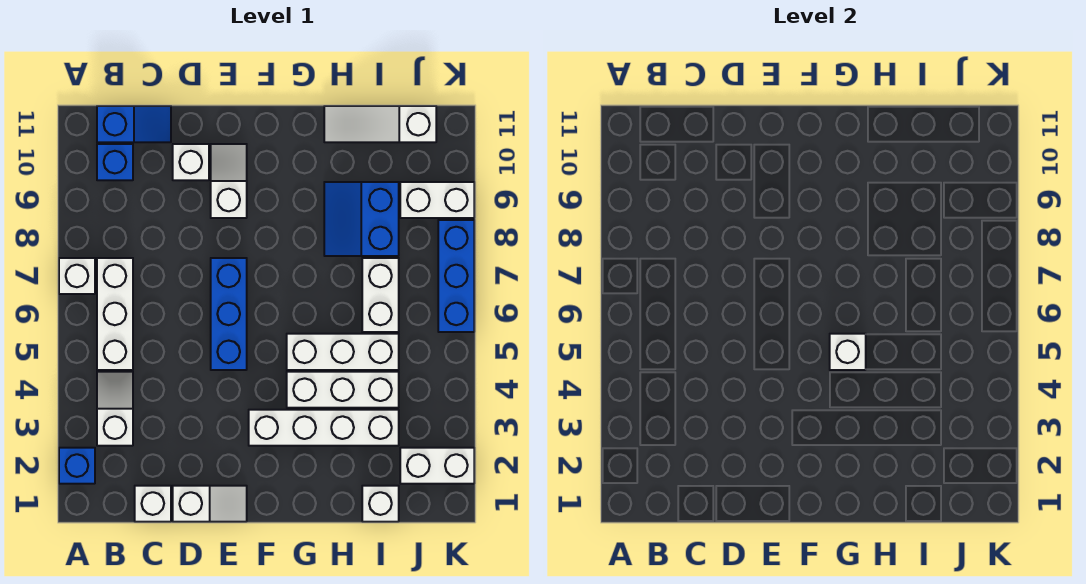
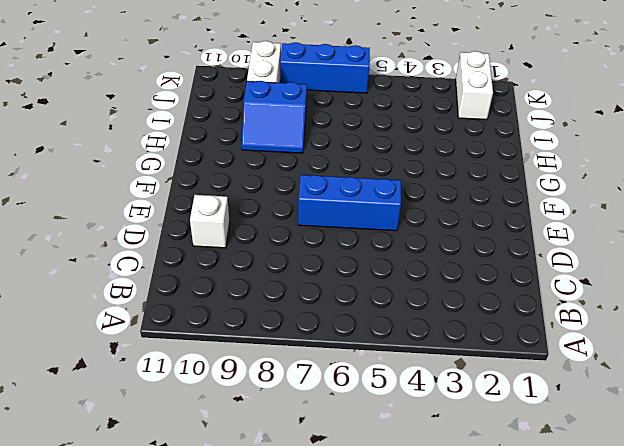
none -> blue 1x1 brick [59,448,95,484]
none -> white 1x1 brick [59,258,95,294]
none -> white 1x2 slope [97,372,133,446]

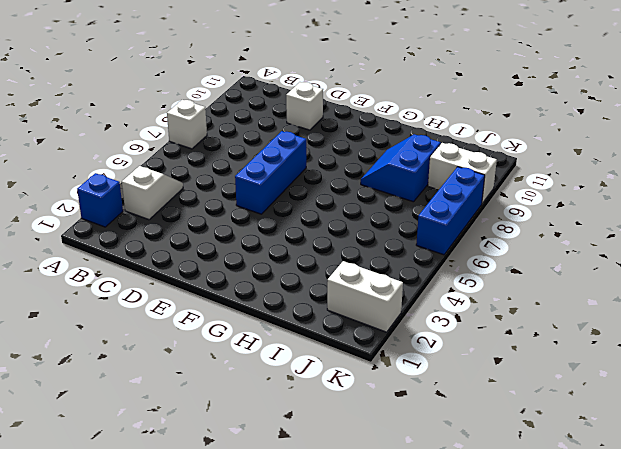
none -> white 1x3 brick [97,258,133,370]
none -> blue 1x1 brick [97,144,133,180]
none -> blue 1x2 slope [97,106,171,142]

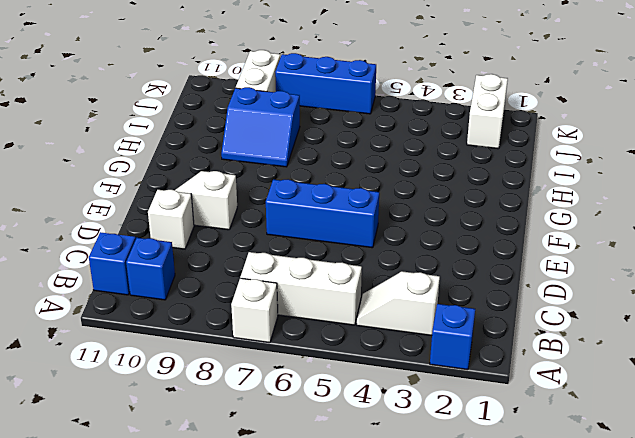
none -> white 1x1 brick [135,486,171,522]
none -> white 1x2 slope [173,486,247,522]
none -> white 1x4 brick [249,410,399,446]

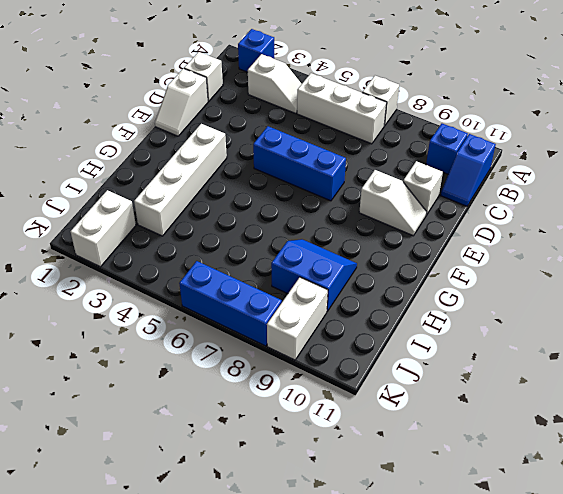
none -> white 1x3 brick [287,372,399,408]
none -> white 1x3 brick [287,334,399,370]
none -> white 1x3 slope [324,106,436,142]

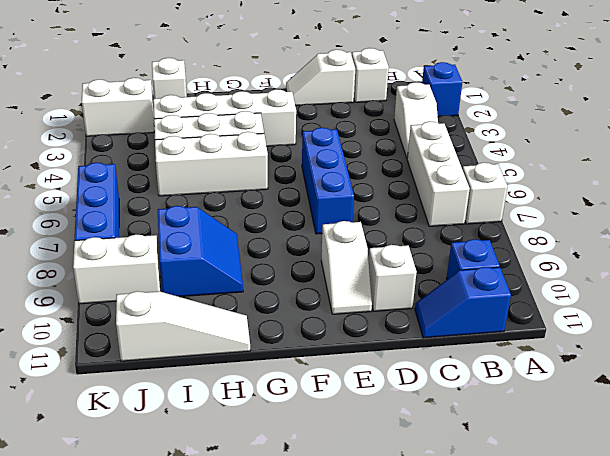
none -> white 1x2 brick [362,258,399,332]
none -> white 1x1 brick [830,334,866,370]

